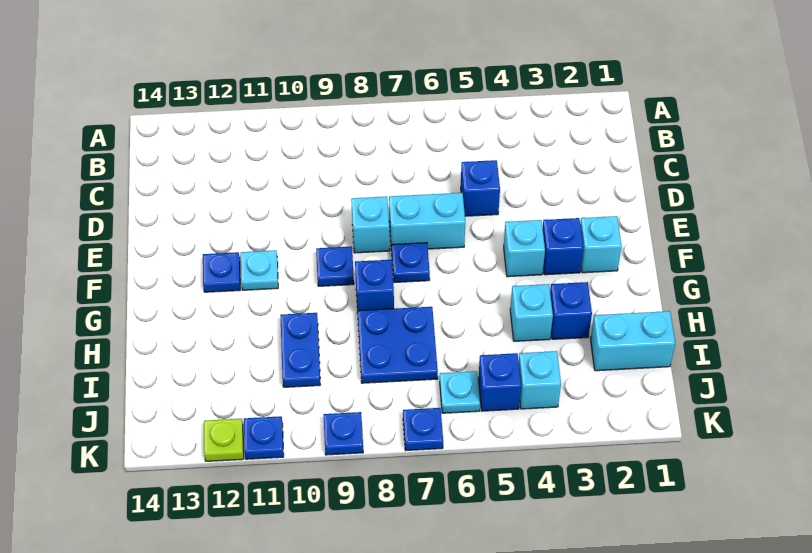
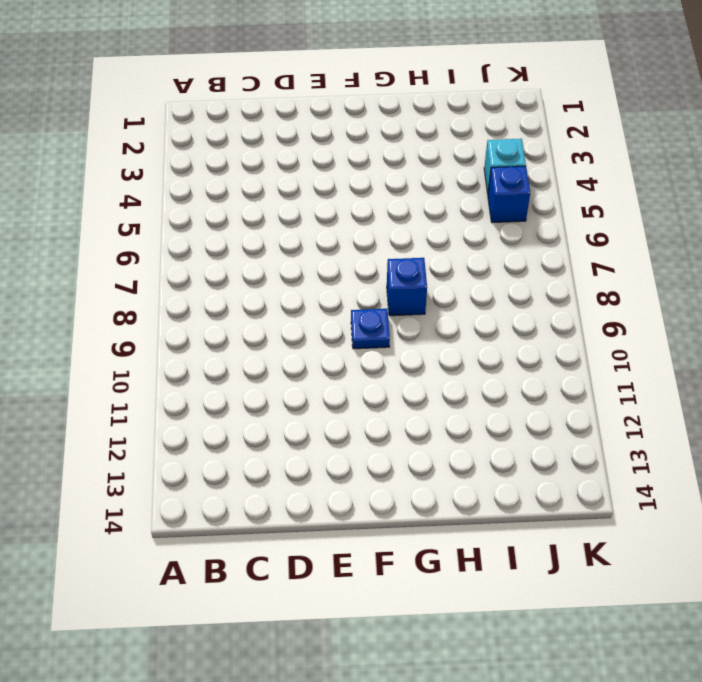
none -> blue 1x1 brick [461,160,500,216]
none -> cyan 1x2 brick [389,193,465,251]
none -> cyan 1x1 brick [351,196,390,253]

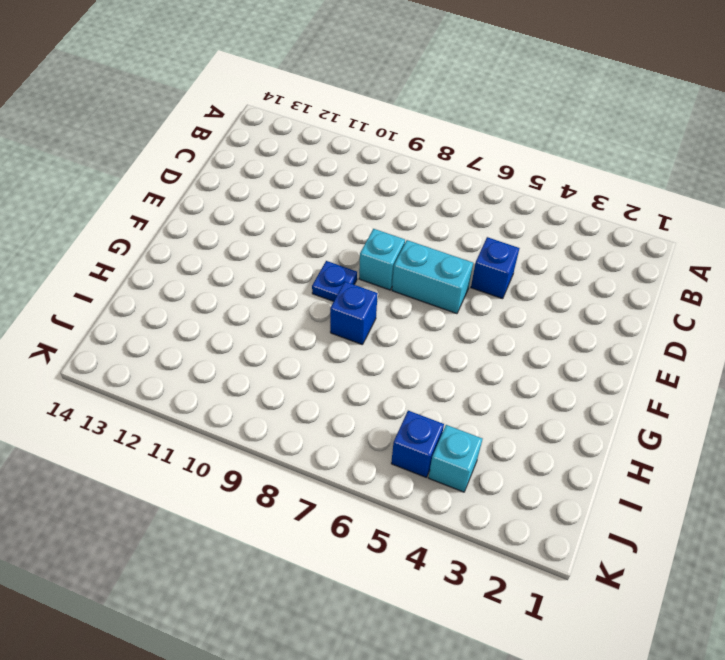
none -> cyan 1x1 brick [580,216,622,273]
none -> blue 1x1 brick [543,218,583,275]
none -> cyan 1x1 brick [504,220,545,277]

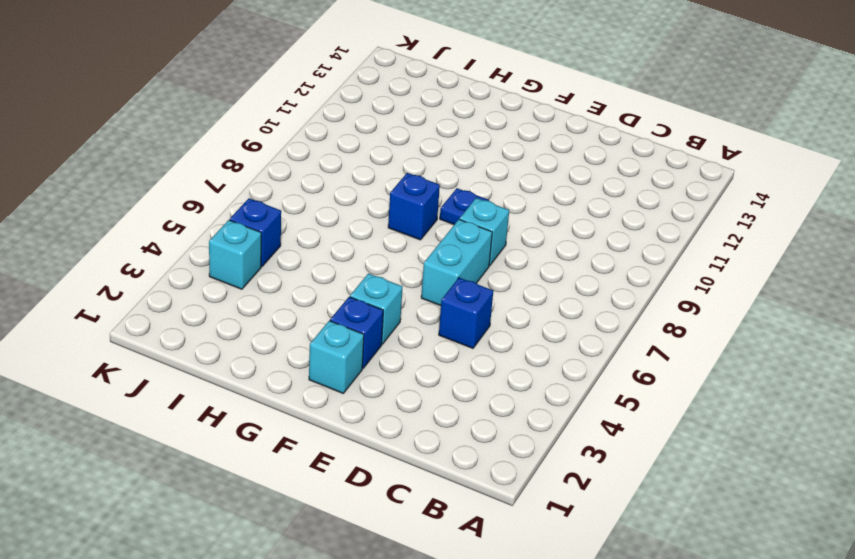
none -> blue 1x1 plate [391,243,430,282]
none -> cyan 1x1 plate [241,250,278,290]
none -> blue 1x1 plate [203,252,240,292]

